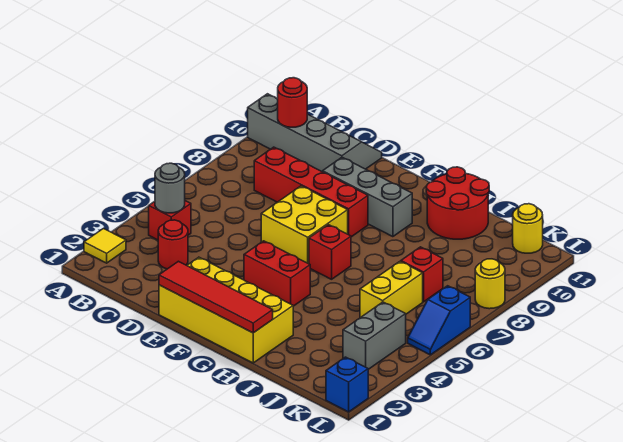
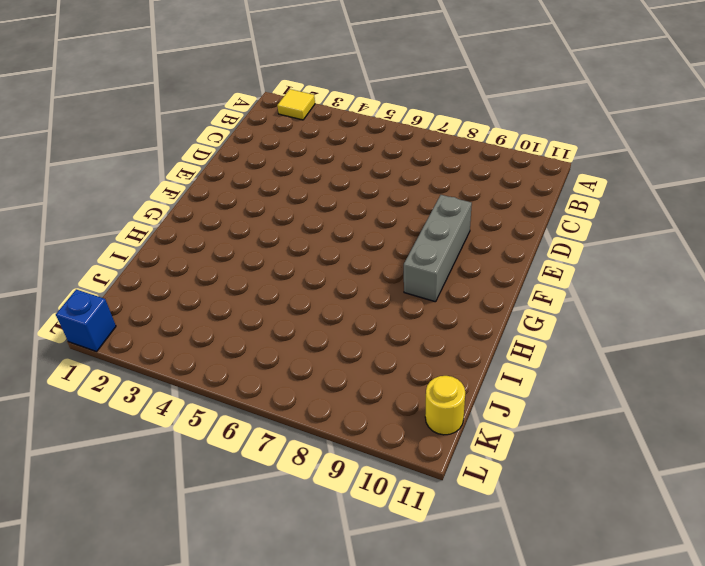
none -> grey 2x4 slope [248,94,382,172]
none -> red 1x1 brick [149,201,191,240]
none -> red 1x1 round brick [158,220,188,269]

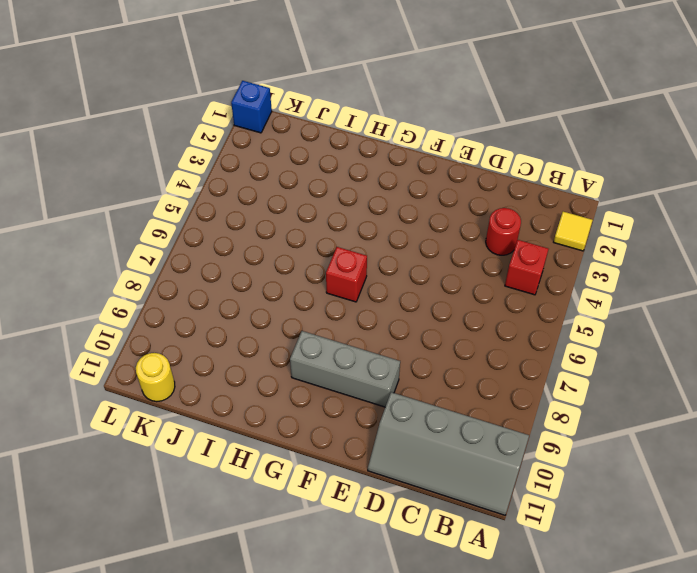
none -> red 1x4 brick [254,147,368,237]
none -> yellow 2x4 brick [159,257,293,363]
none -> yellow 2x2 brick [261,186,348,264]

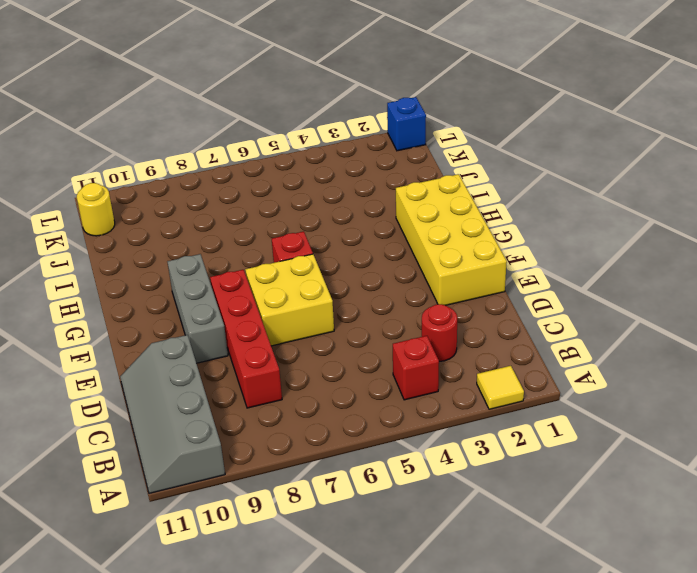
none -> red 1x2 brick [244,241,310,306]
none -> red 2x2 round brick [426,167,489,239]
none -> yellow 1x2 brick [360,261,423,318]

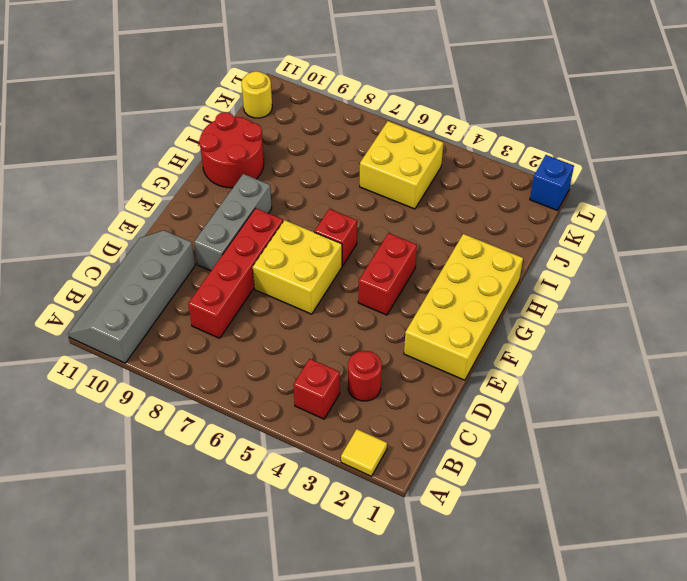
yellow 2x2 brick [360,121,443,209] -> yellow 1x2 brick [360,261,423,318]
none -> red 1x1 brick [401,247,443,302]
none -> grey 1x2 brick [343,302,406,369]
none -> blue 1x2 slope [408,286,470,355]

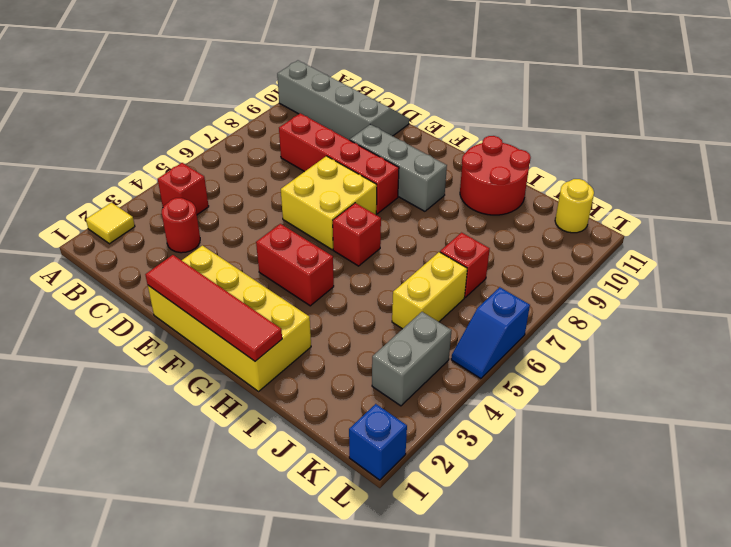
none -> yellow 1x1 round brick [475,259,505,309]
none -> grey 1x1 round brick [155,163,185,213]
none -> red 1x1 round brick [278,78,307,127]

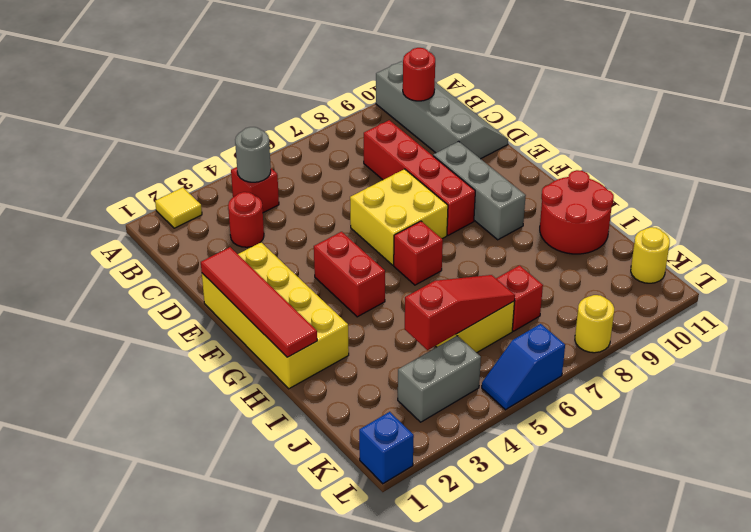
red 1x3 slope [405,275,515,350] -> none

